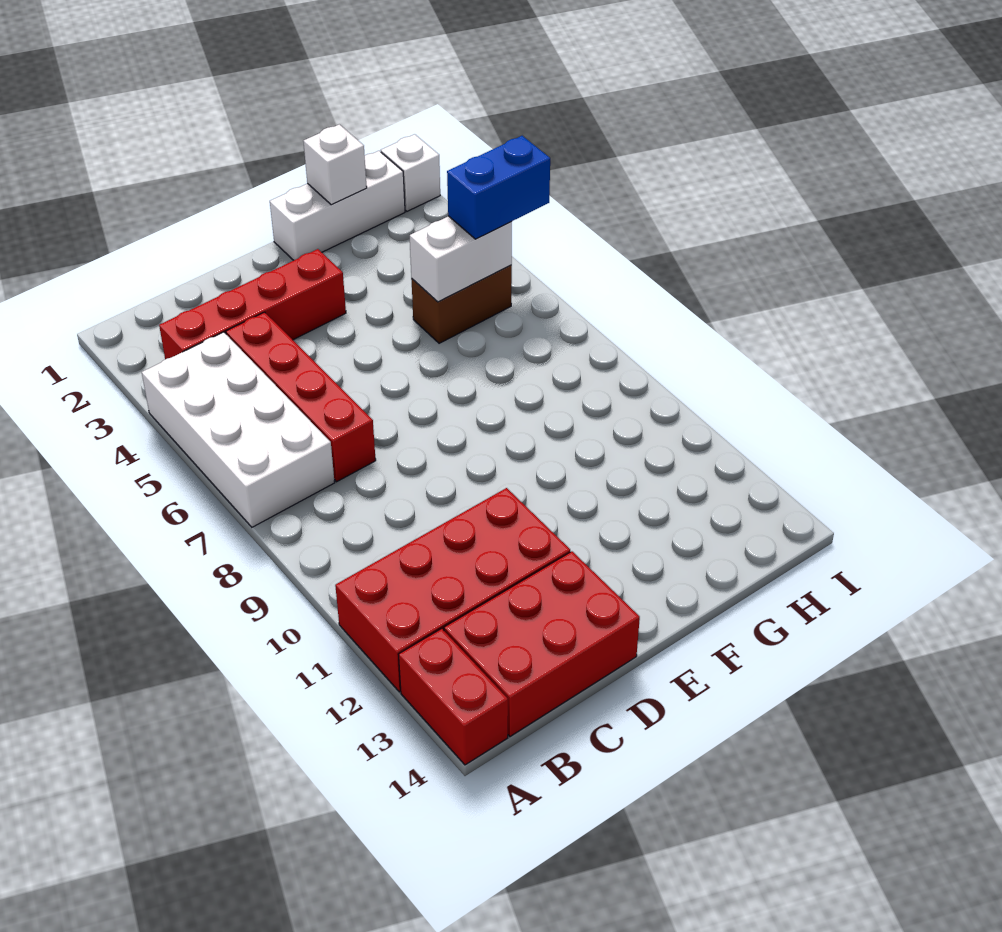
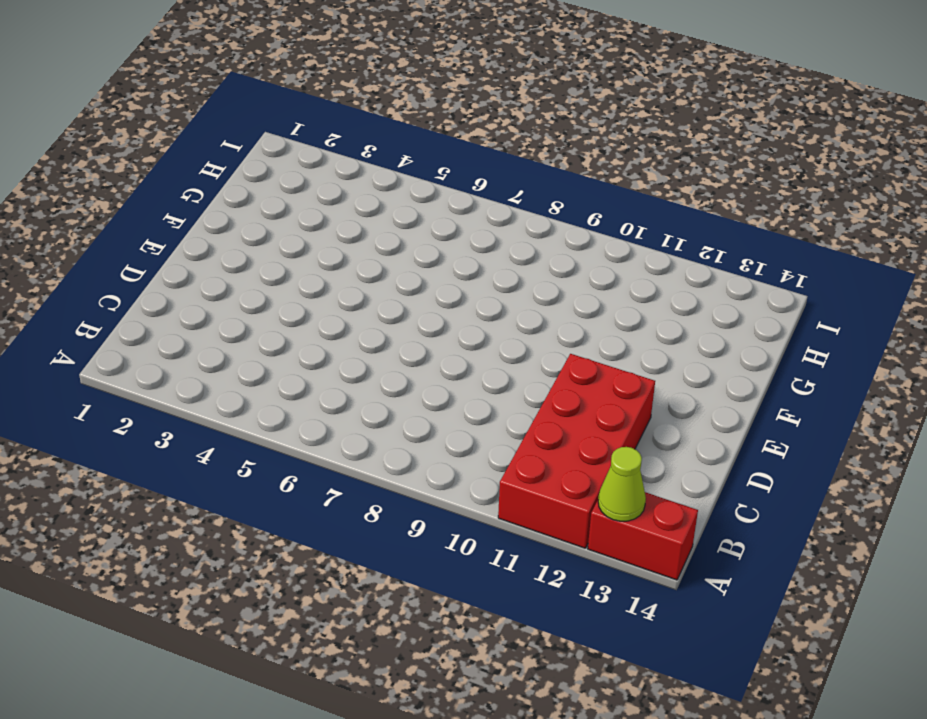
lime 1x1 cone [598,447,646,521] -> none
none -> white 2x4 brick [142,332,335,527]
none -> red 1x4 brick [159,249,346,359]
none -> red 2x3 brick [444,551,640,736]

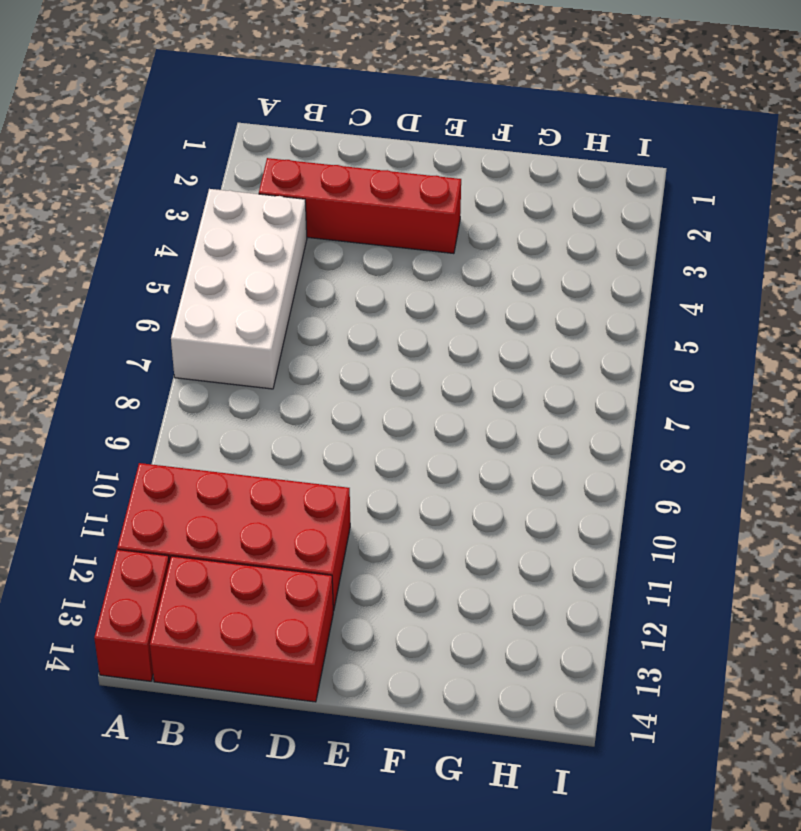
none -> red 1x4 brick [226,312,376,482]
none -> white 1x3 brick [270,151,405,260]
none -> brown 1x2 brick [411,265,512,343]

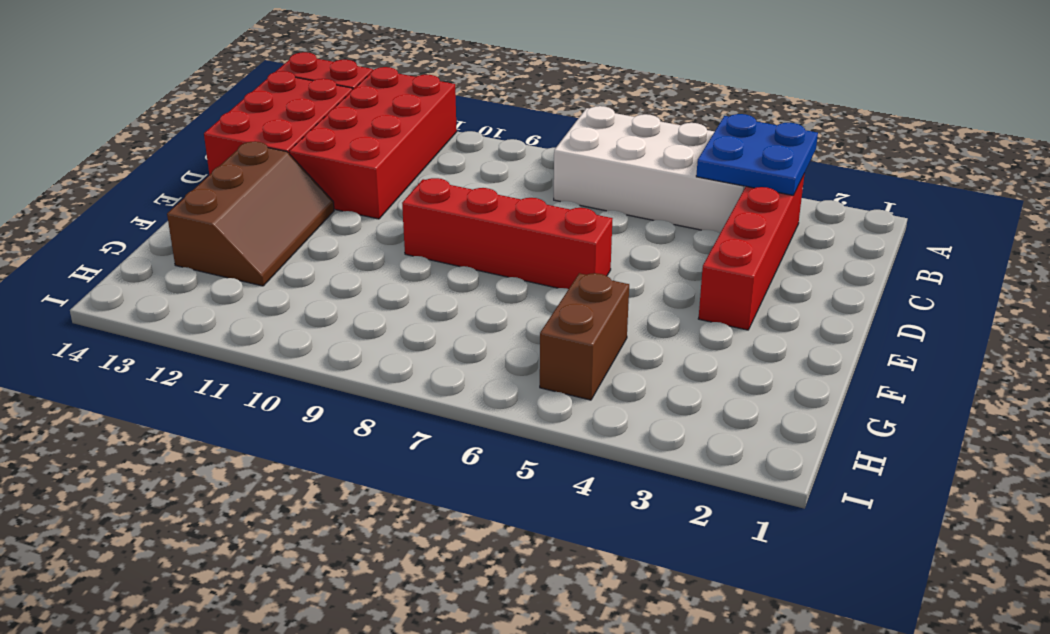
blue 2x2 plate [696,114,818,195] -> none
red 1x4 brick [402,178,613,289] -> red 1x4 brick moved to [226,312,376,482]
brown 2x3 slope [167,141,334,286] -> none
none -> white 1x3 brick [270,151,405,260]
none -> white 1x1 brick [381,134,440,211]
none -> white 1x1 brick [303,124,367,205]

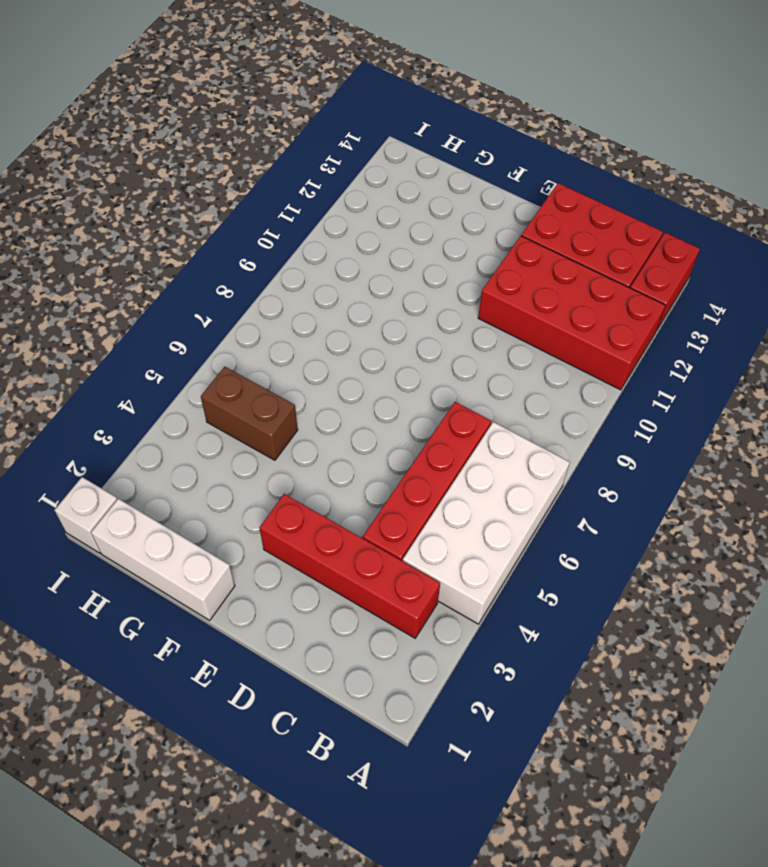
none -> white 1x1 brick [303,124,367,205]
none -> white 1x2 brick [410,216,512,302]
none -> blue 1x2 brick [447,136,550,239]

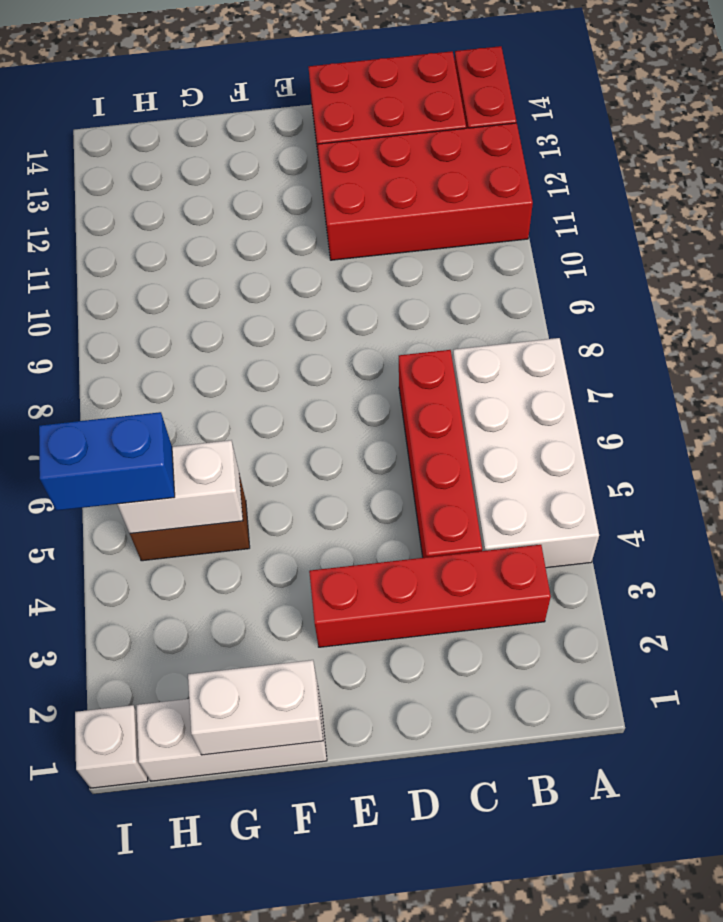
white 1x2 brick [188,660,323,755] -> white 1x1 brick [303,124,367,205]

